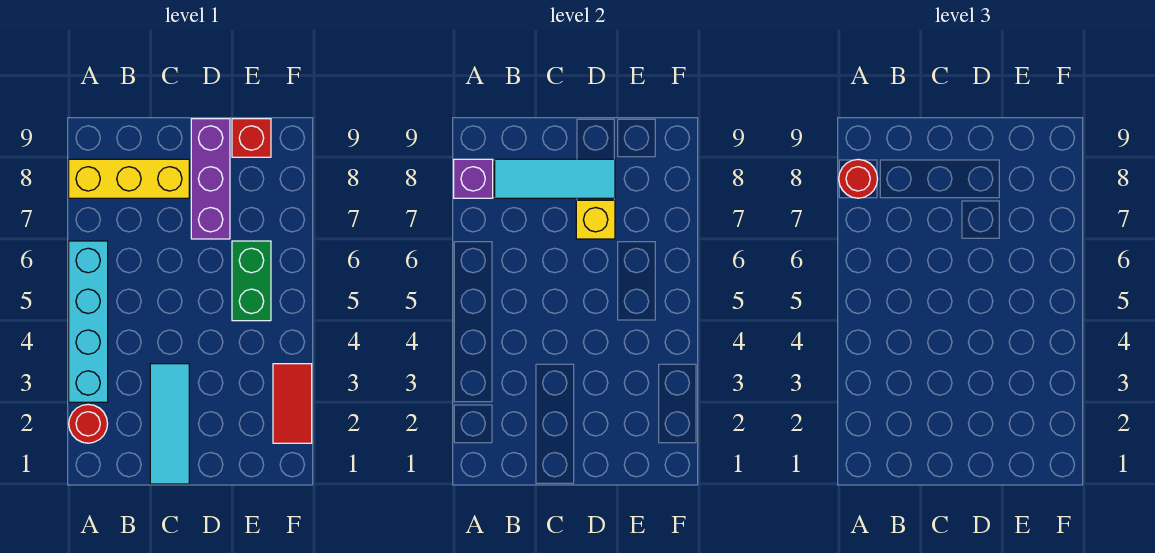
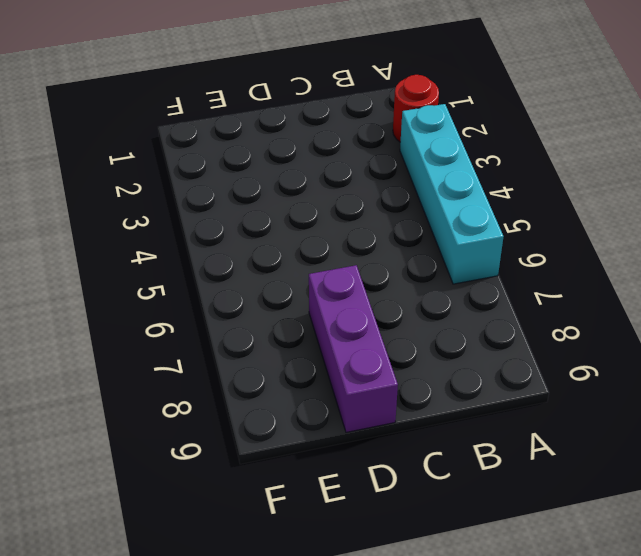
none -> yellow 1x3 brick [69,159,189,198]
none -> cyan 1x3 tile [150,364,189,484]
none -> green 1x2 brick [232,241,271,321]

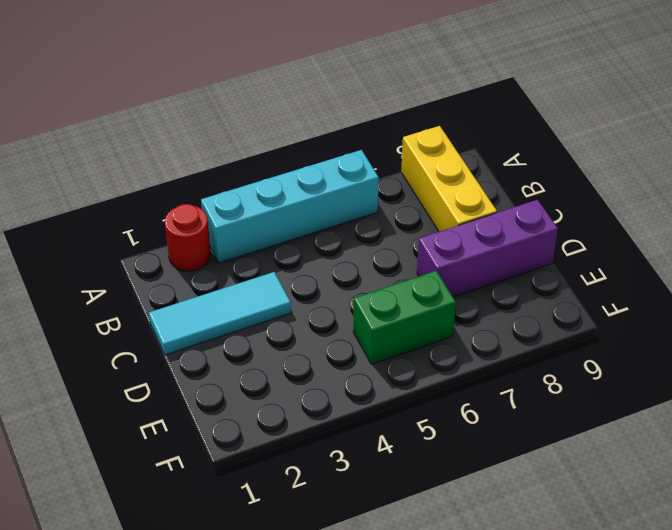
none -> red 1x1 brick [232,119,271,157]
none -> red 1x2 tile [273,364,312,443]
none -> purple 1x1 brick [454,159,493,198]

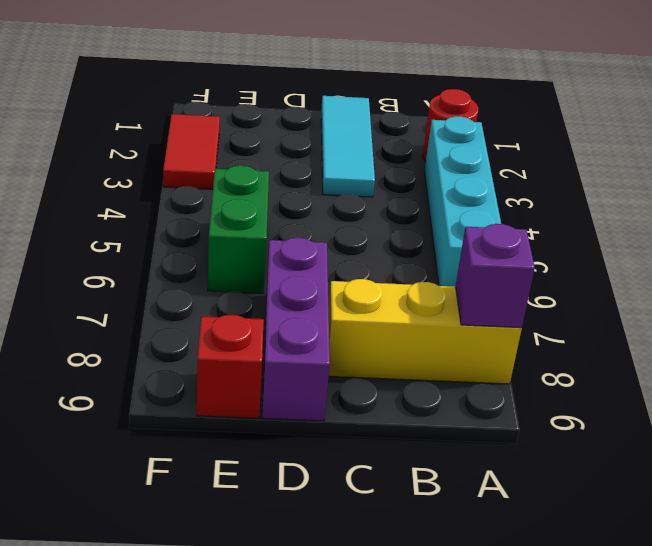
none -> cyan 1x3 tile [495,159,615,198]
none -> yellow 1x1 brick [576,200,615,239]
none -> red 1x1 round brick [839,159,878,198]

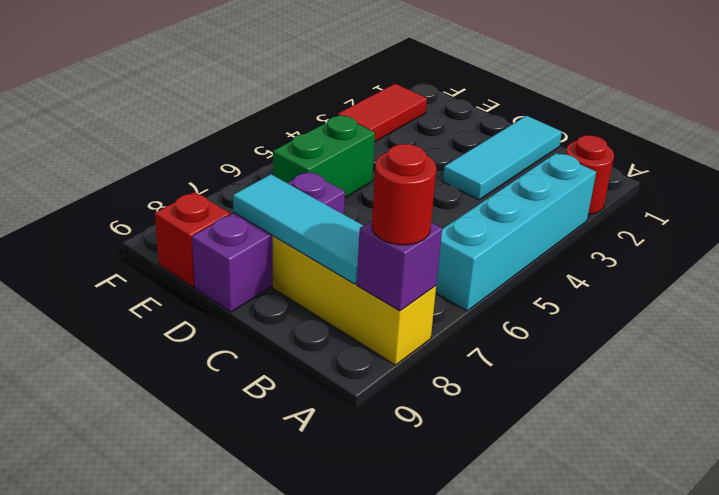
none -> yellow 1x1 brick [576,200,615,239]

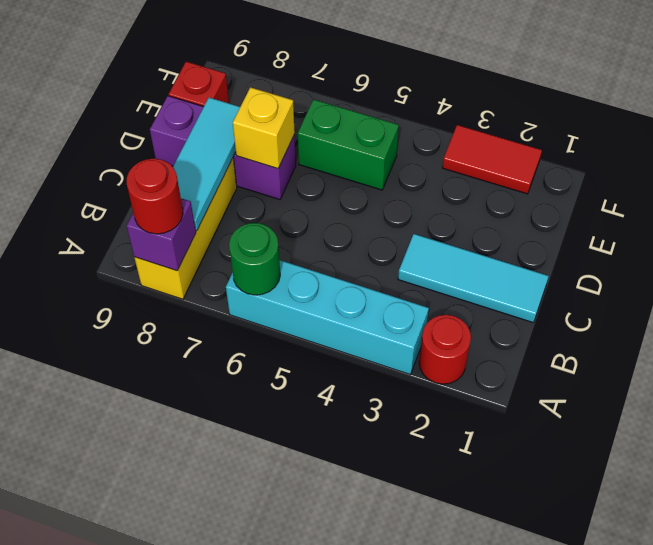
green 1x1 round brick [229,223,280,295] -> none

